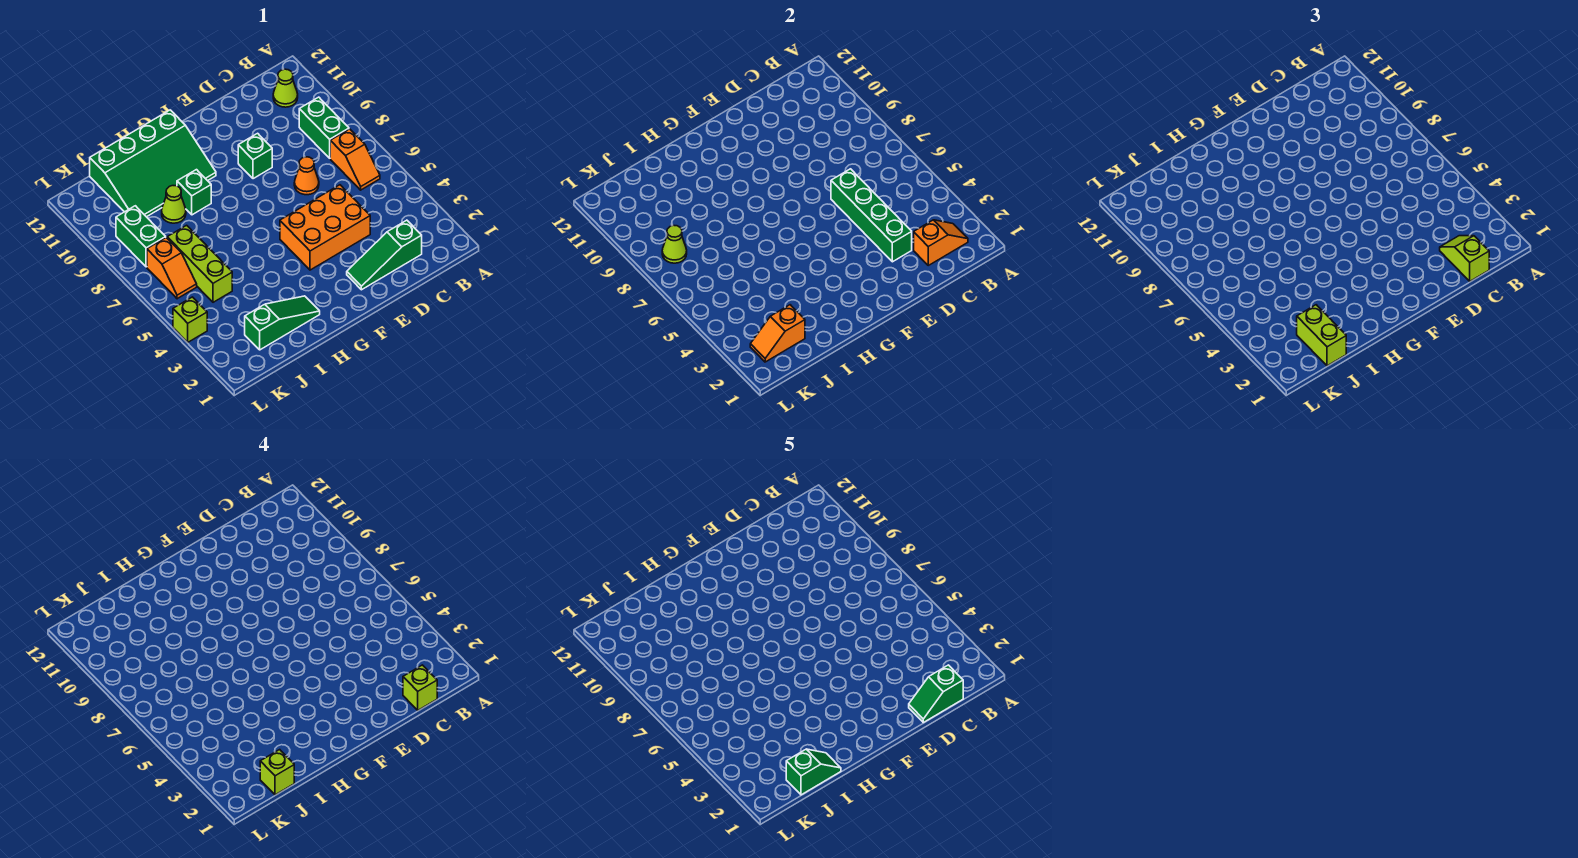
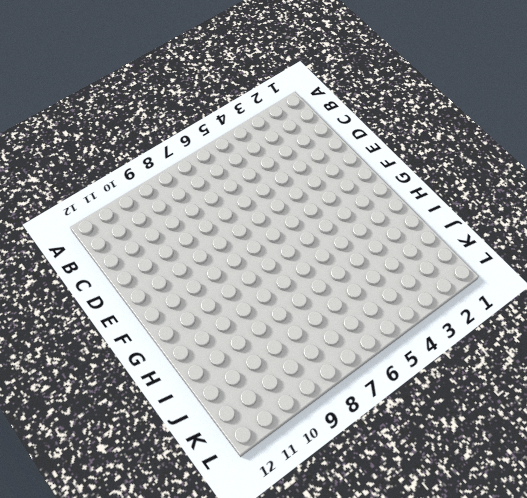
none -> orange 1x2 slope [330,129,380,190]
none -> green 1x2 brick [299,97,349,158]
none -> lime 1x1 cone [273,69,298,107]

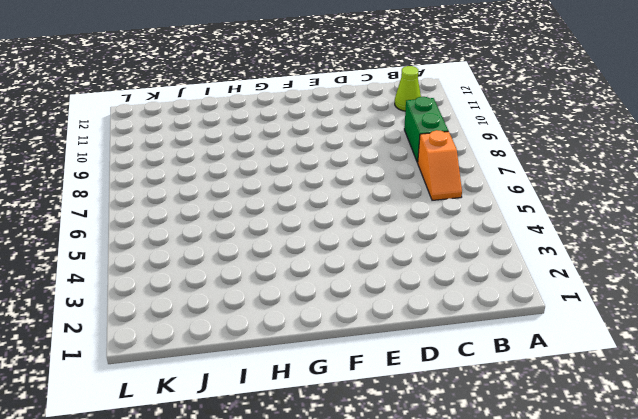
none -> green 1x3 slope [347,220,422,290]
none -> orange 2x3 brick [280,185,370,270]
none -> orange 1x1 cone [294,157,319,195]

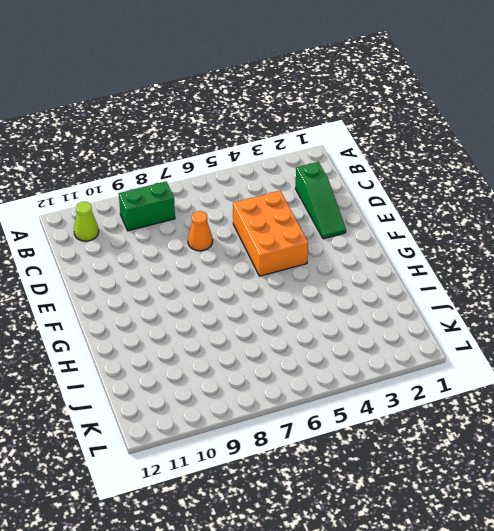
none -> orange 1x2 slope [330,129,380,190]
none -> green 1x1 brick [238,133,272,179]
none -> green 3x4 slope [90,110,216,217]

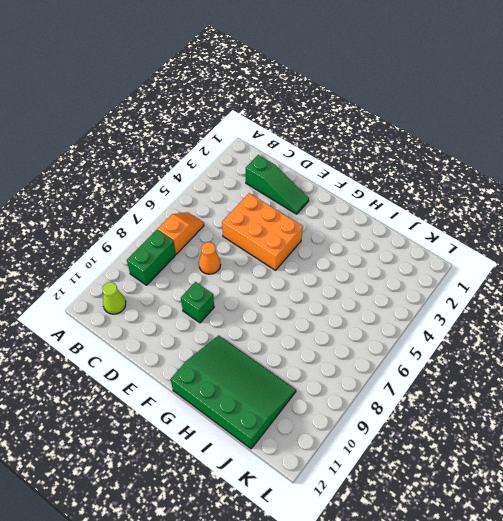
none -> green 1x3 slope [245,296,320,350]
none -> green 1x1 brick [177,170,211,215]
none -> lime 1x1 cone [162,186,186,223]

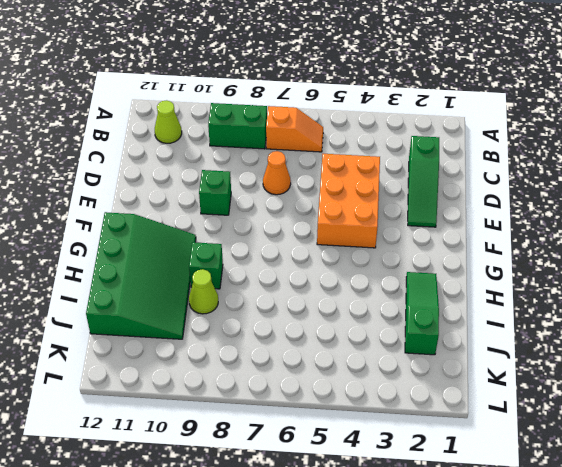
none -> lime 1x3 brick [167,225,232,302]
none -> orange 1x2 slope [147,238,197,299]
none -> green 1x2 brick [116,206,166,267]

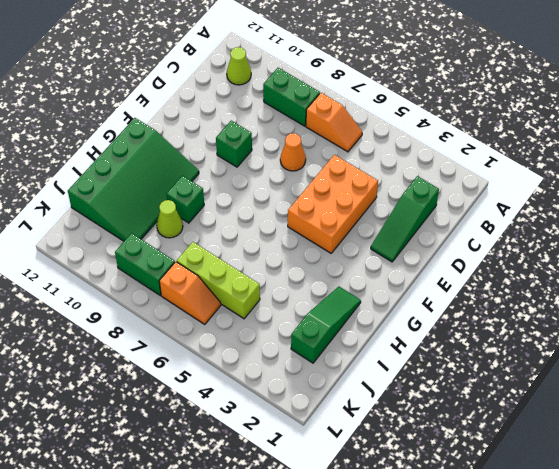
none -> lime 1x1 brick [173,297,207,342]
none -> orange 1x2 slope [914,220,968,265]
none -> green 1x4 brick [831,169,912,262]

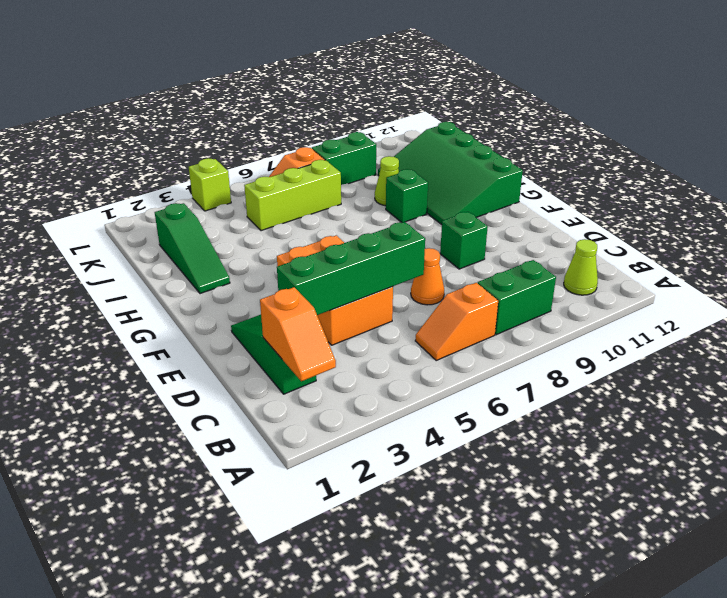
none -> orange 1x2 slope [750,305,805,362]
none -> lime 1x1 cone [662,225,687,263]
none -> lime 1x2 slope [1440,236,1489,281]

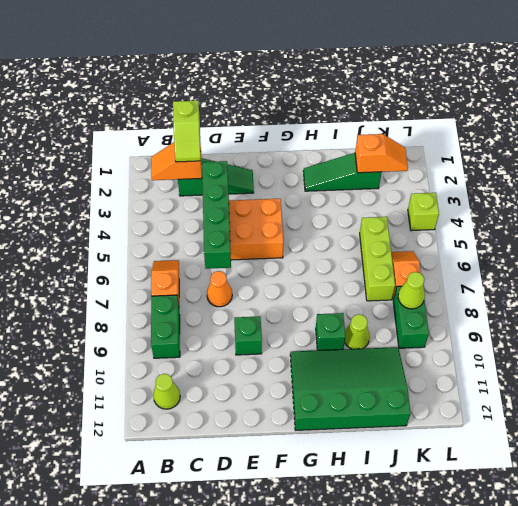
none -> lime 1x2 brick [1297,305,1346,366]
none -> lime 1x1 brick [403,665,437,710]
none -> lime 1x1 brick [260,750,294,795]

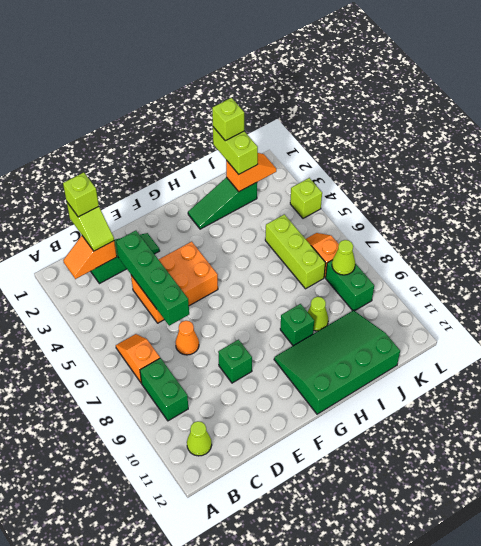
none -> green 1x2 slope [909,665,963,722]
none -> green 1x2 slope [786,749,841,795]

